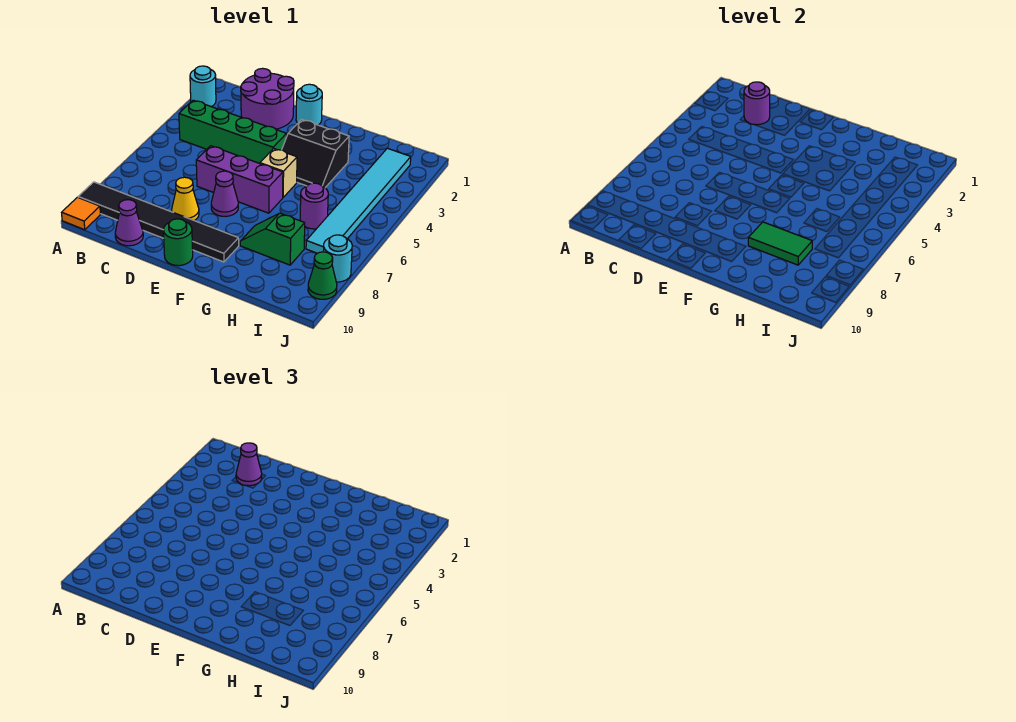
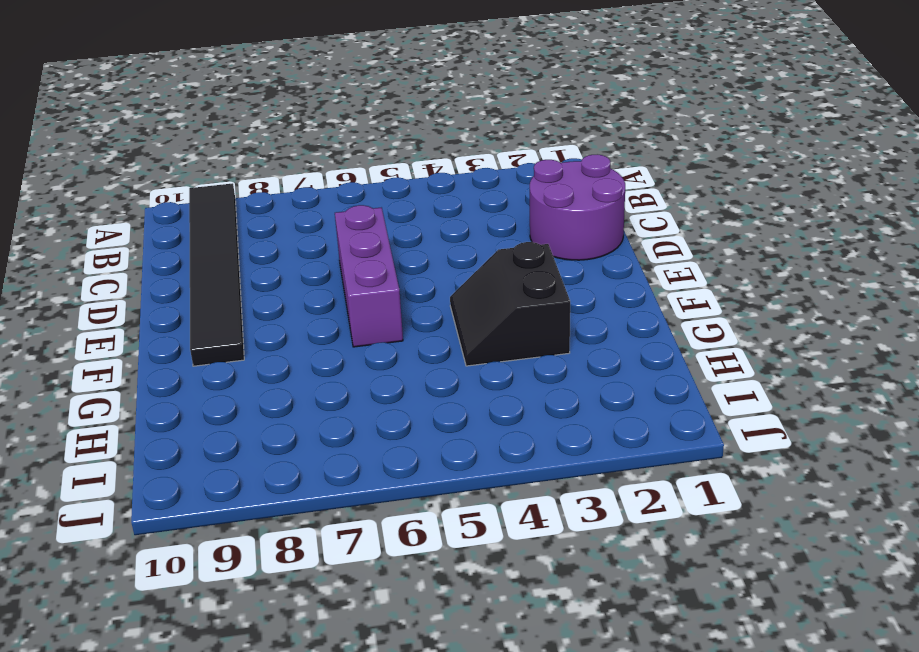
none -> cyan 1x1 round brick [190,66,216,107]
none -> orange 1x1 tile [62,197,101,230]
none -> green 1x4 brick [179,100,287,163]

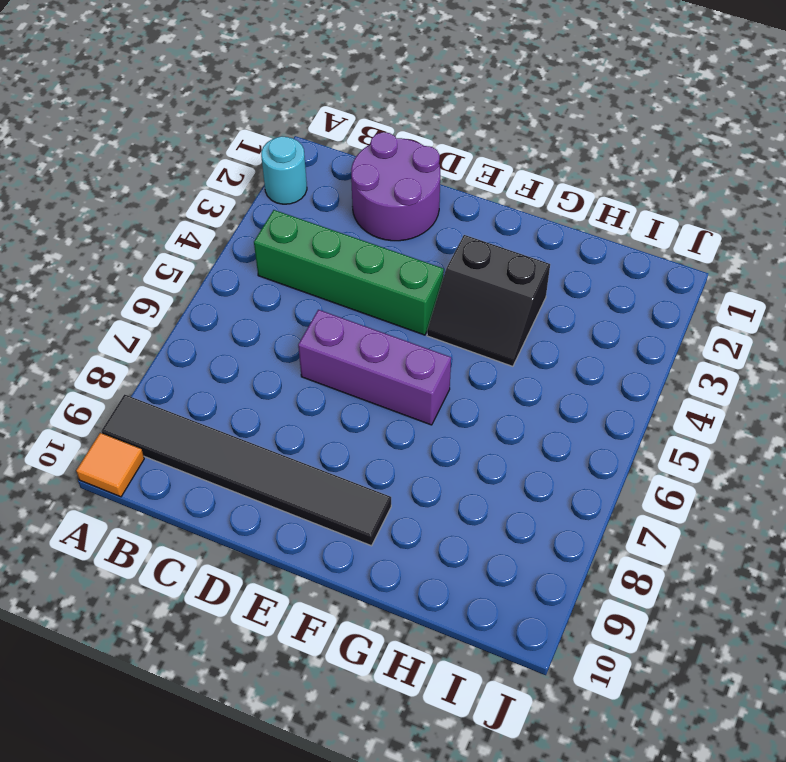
none -> purple 1x1 cone [115,200,143,246]
none -> yellow 1x1 cone [172,177,199,221]
none -> cyan 1x1 round brick [296,84,322,125]

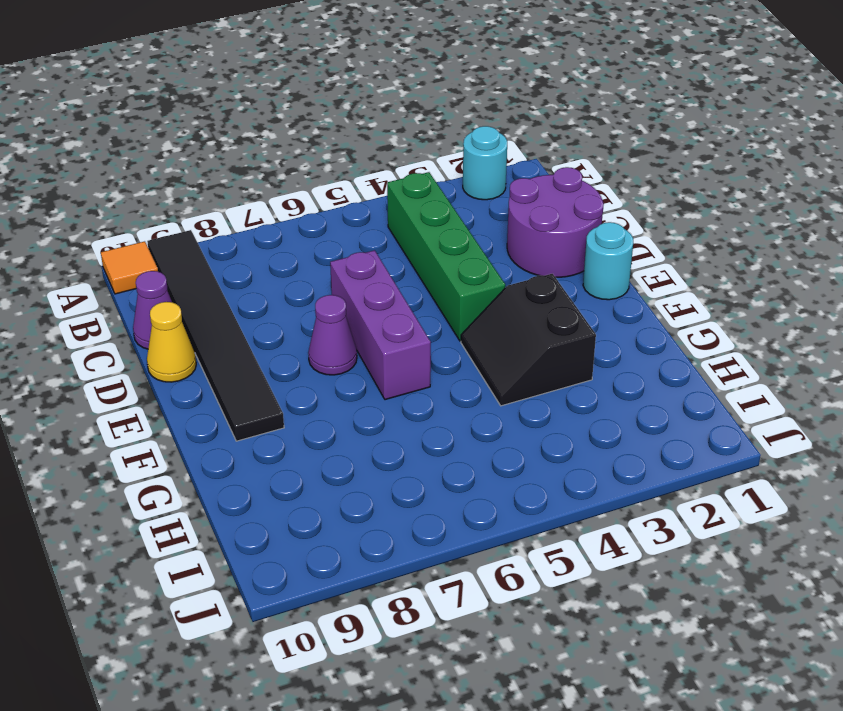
yellow 1x1 cone [147,302,196,382] -> yellow 1x1 cone moved to [172,177,199,221]
none -> green 1x1 round brick [163,219,193,266]
none -> tan 1x1 brick [260,149,297,197]
none -> green 1x2 slope [240,213,305,265]

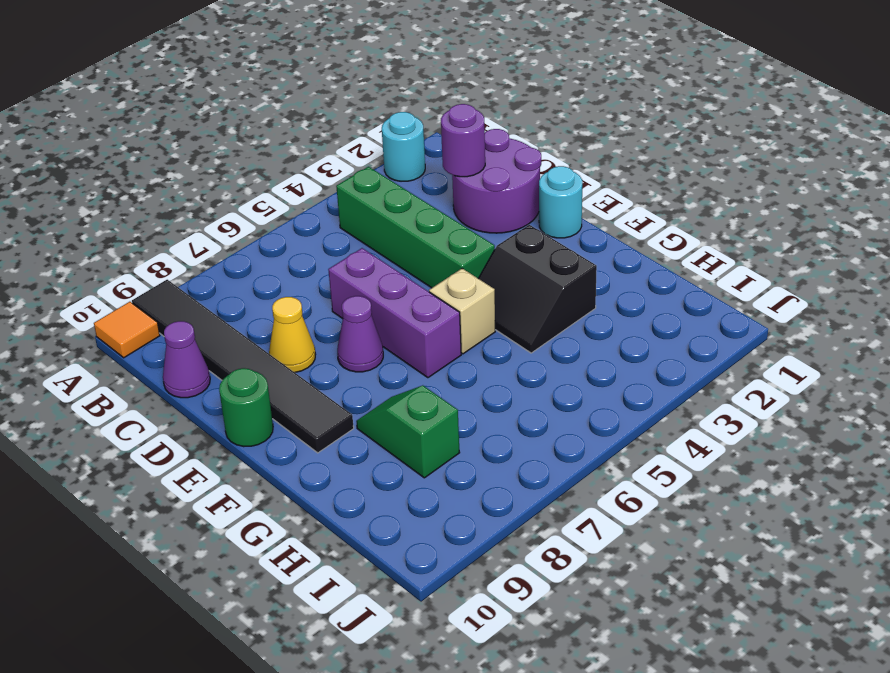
none -> purple 1x1 round brick [300,183,328,229]
none -> cyan 1x6 tile [306,148,411,253]
none -> cyan 1x1 round brick [323,235,352,282]

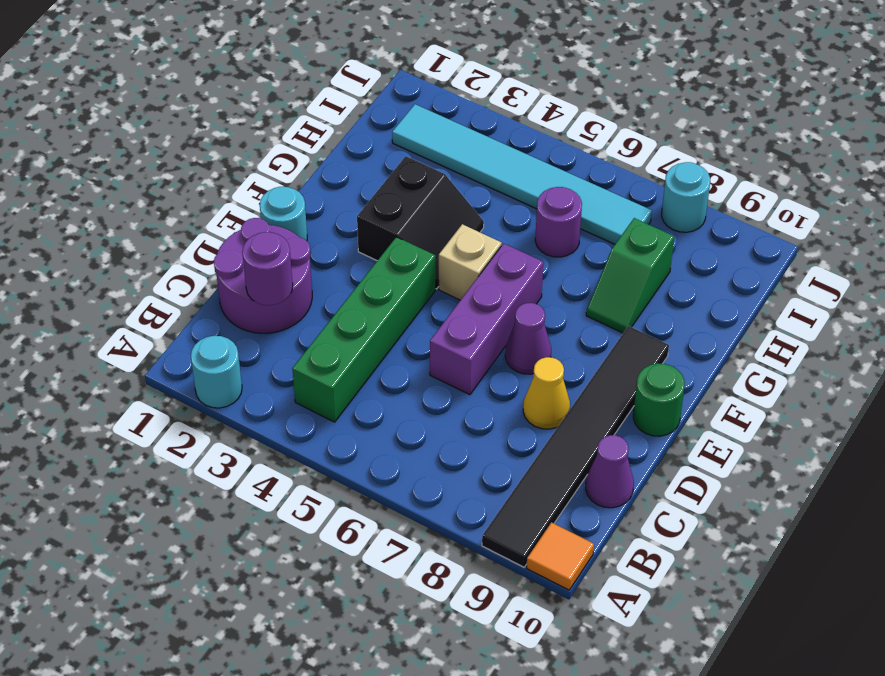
none -> green 1x1 cone [308,252,337,299]
none -> green 1x2 tile [748,222,812,265]
none -> purple 1x1 cone [236,443,262,486]

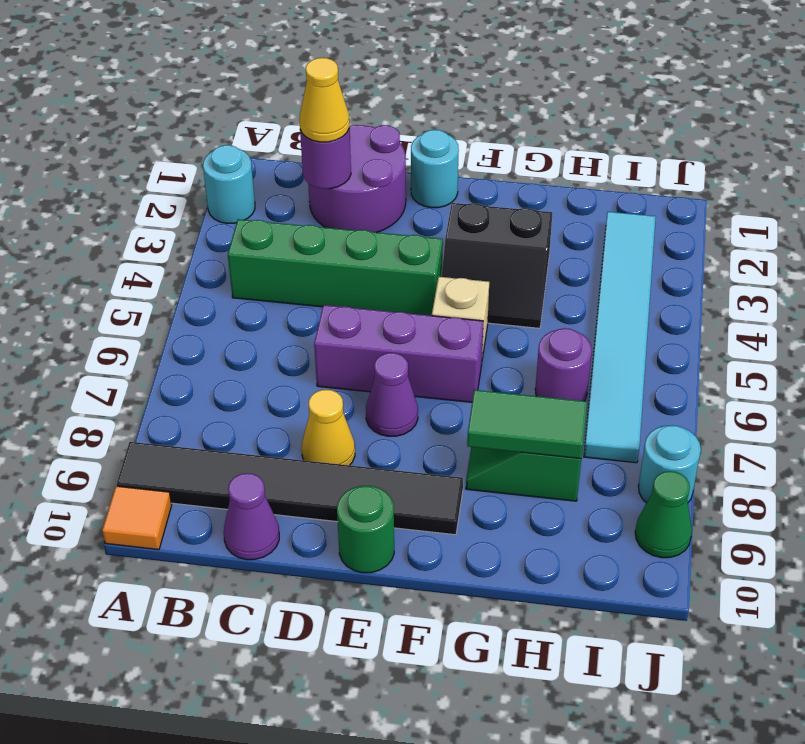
yellow 1x1 cone [299,58,349,142] -> purple 1x1 cone [236,443,262,486]

